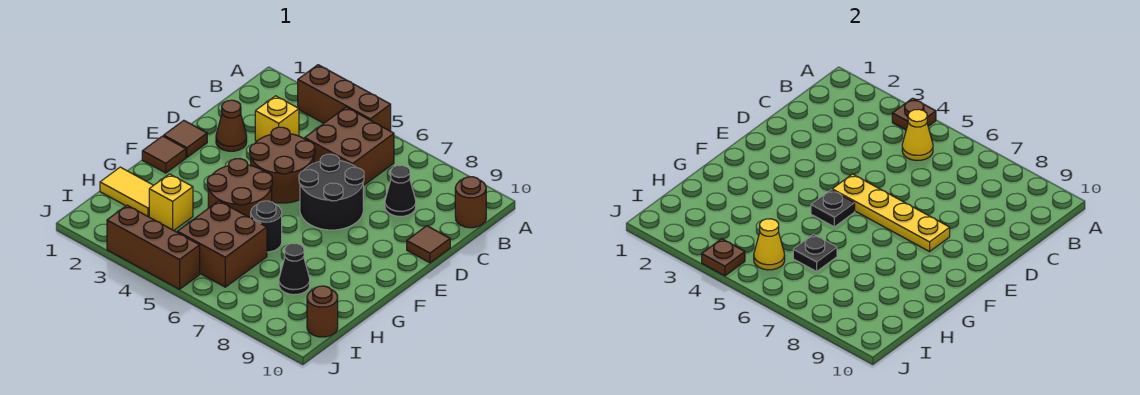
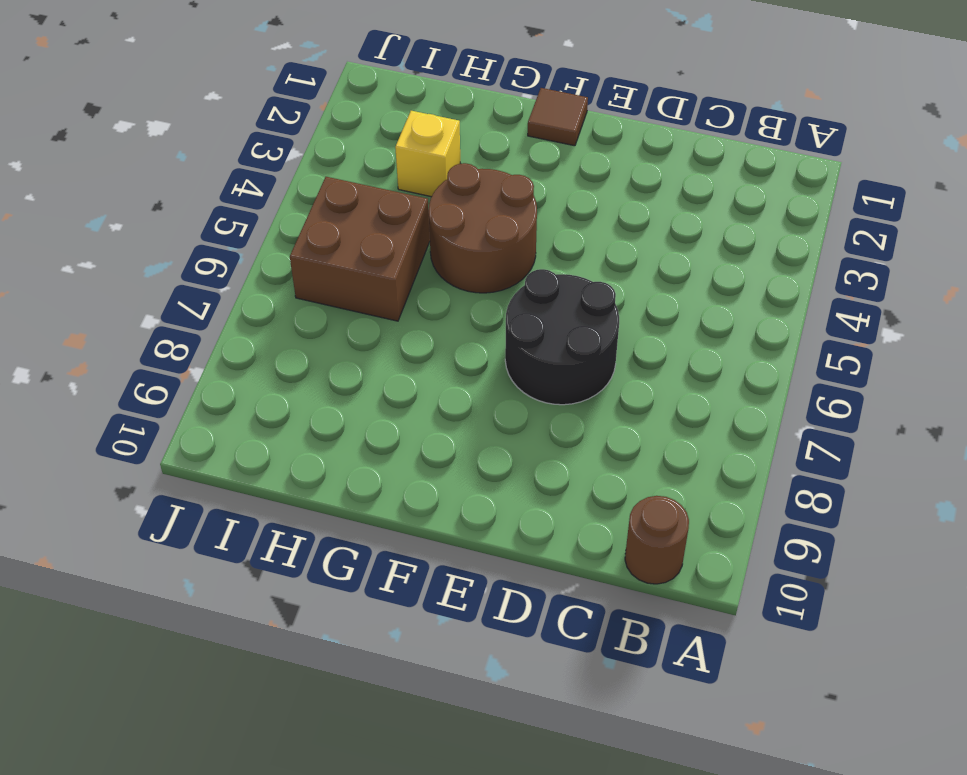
none -> brown 1x3 brick [298,65,391,131]
none -> brown 2x2 brick [305,107,394,186]
none -> yellow 1x1 brick [255,96,299,141]

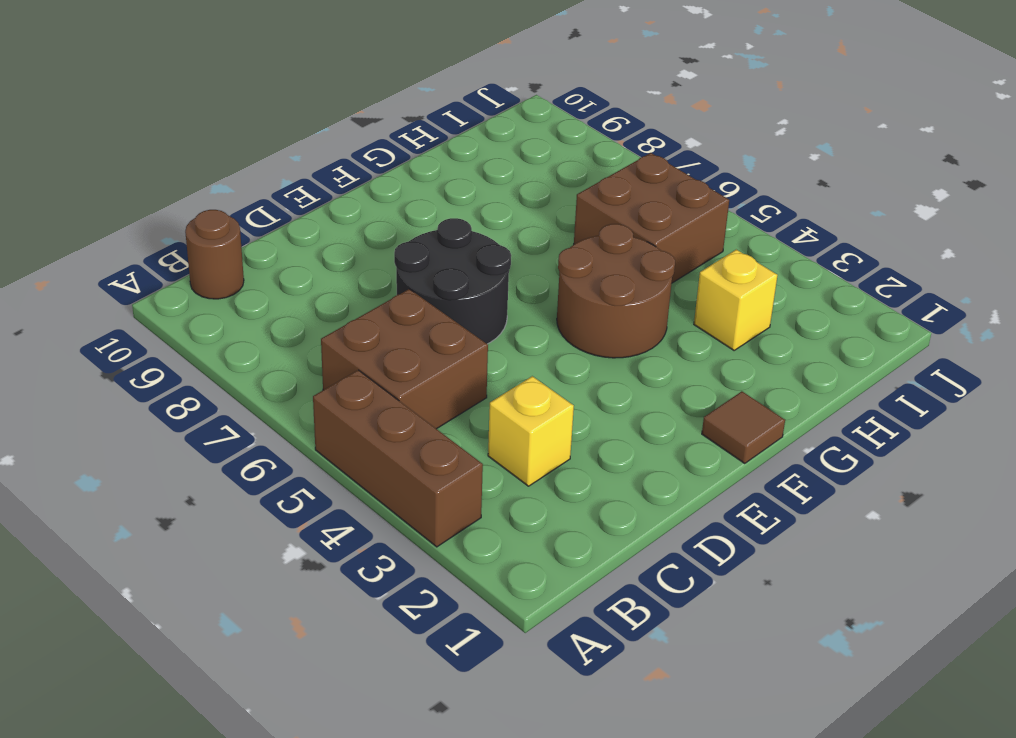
none -> black 1x1 cone [385,165,416,216]
none -> brown 1x1 cone [216,100,247,151]
none -> brown 2x2 round brick [250,127,315,203]

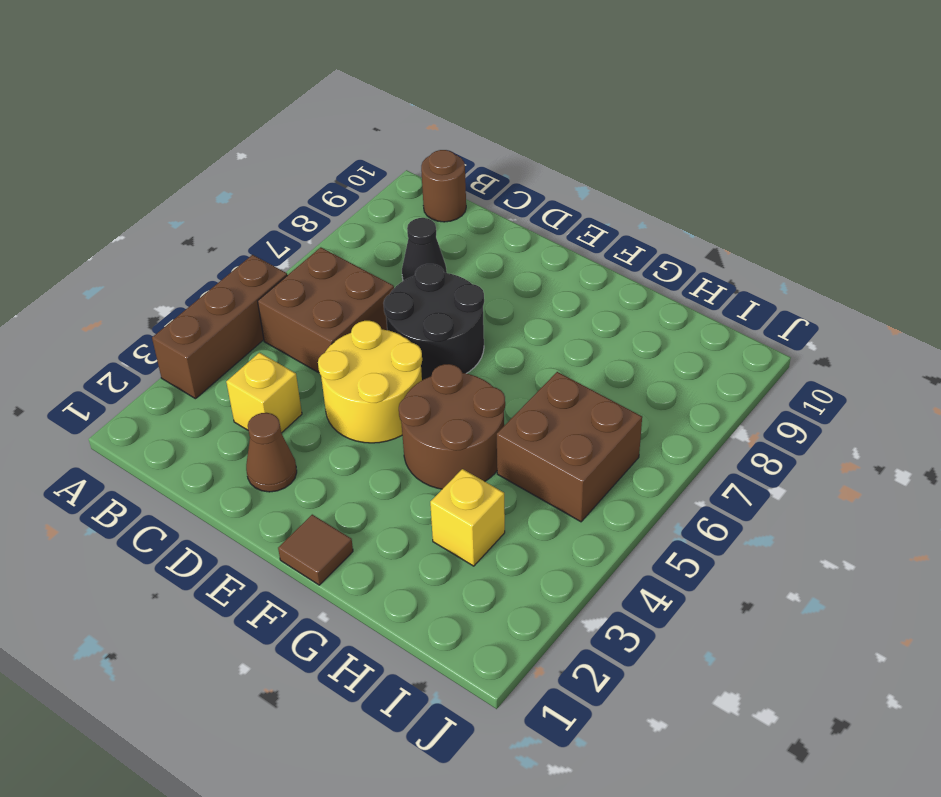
yellow 2x2 round brick [318,321,422,443] -> brown 2x2 round brick [250,127,315,203]
none -> brown 1x1 tile [407,226,450,263]
none -> brown 1x1 tile [164,120,207,157]
none -> black 1x1 round brick [251,201,282,252]

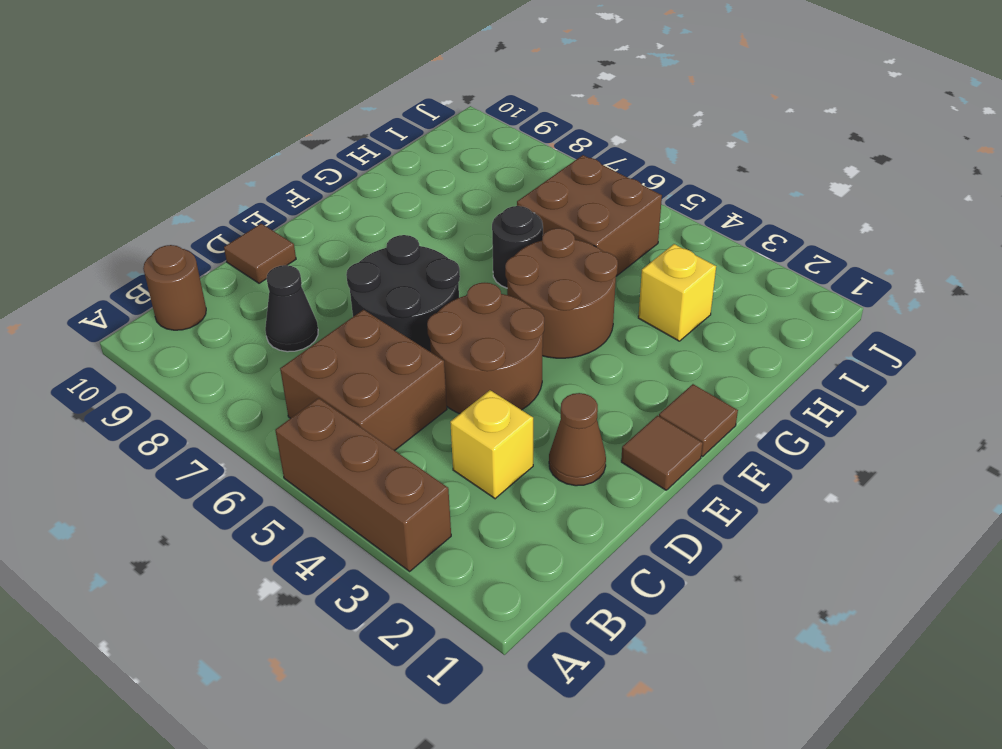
none -> yellow 1x2 tile [100,167,154,217]
none -> black 1x1 cone [279,244,310,295]
none -> brown 1x1 round brick [307,286,338,337]

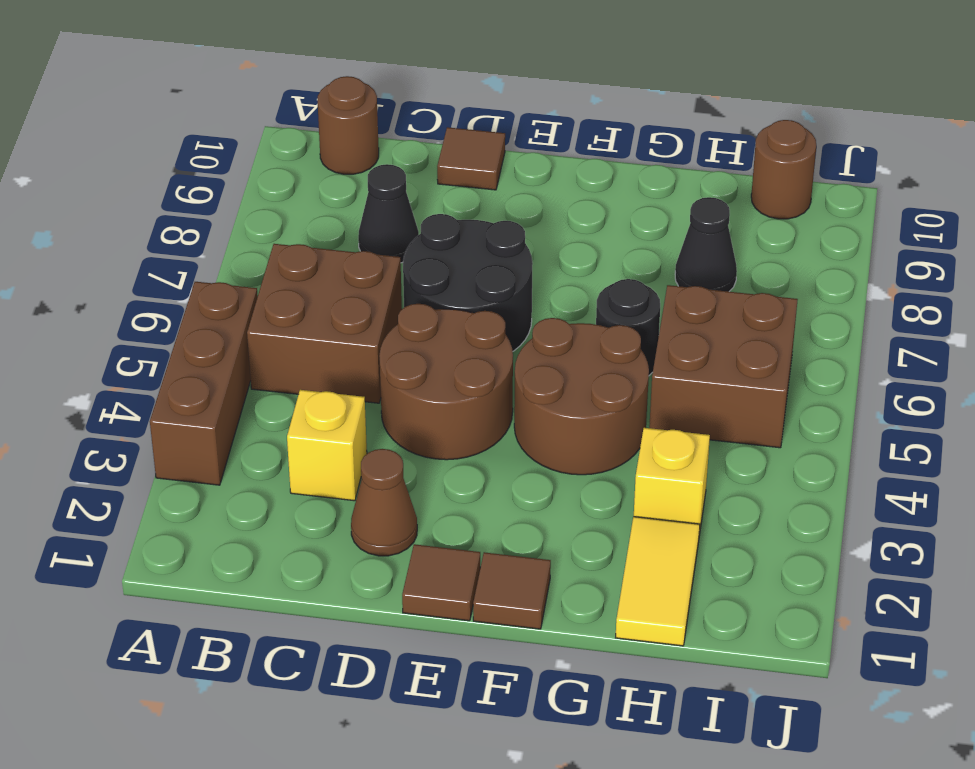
none -> brown 1x3 brick [107,205,200,289]
none -> brown 1x1 plate [892,98,936,130]
none -> yellow 1x1 cone [902,109,933,161]

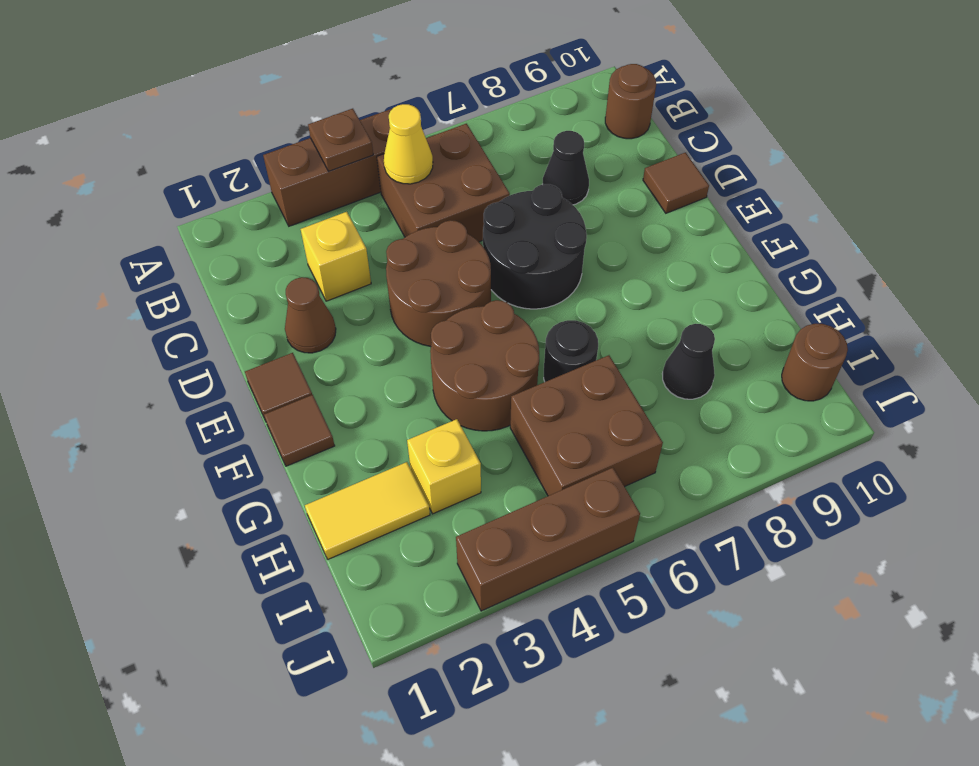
none -> yellow 1x4 plate [832,174,950,252]
none -> black 1x1 plate [811,190,855,227]
none -> black 1x1 plate [793,234,837,271]

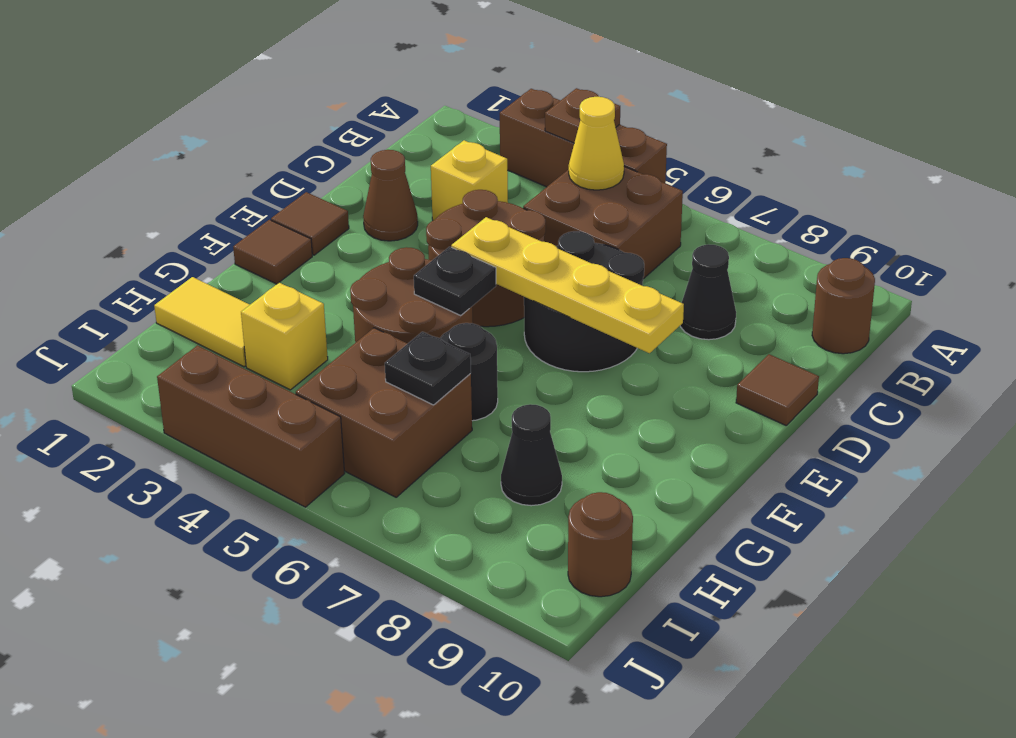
none -> yellow 1x1 cone [754,219,785,270]
none -> brown 1x1 plate [702,239,745,276]

